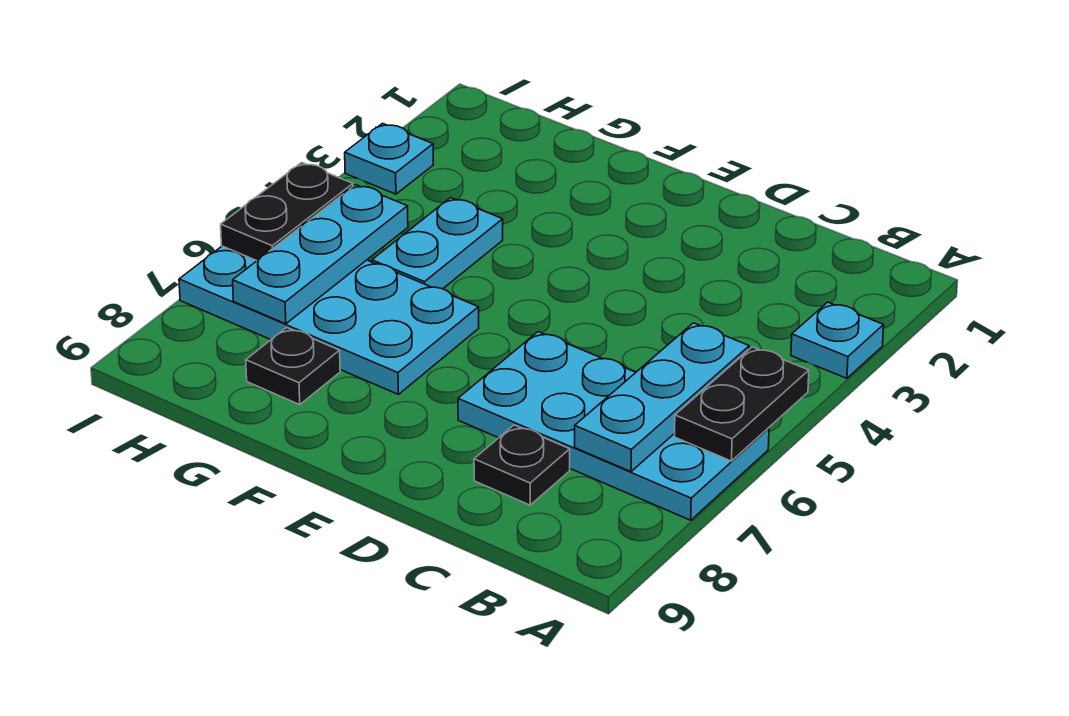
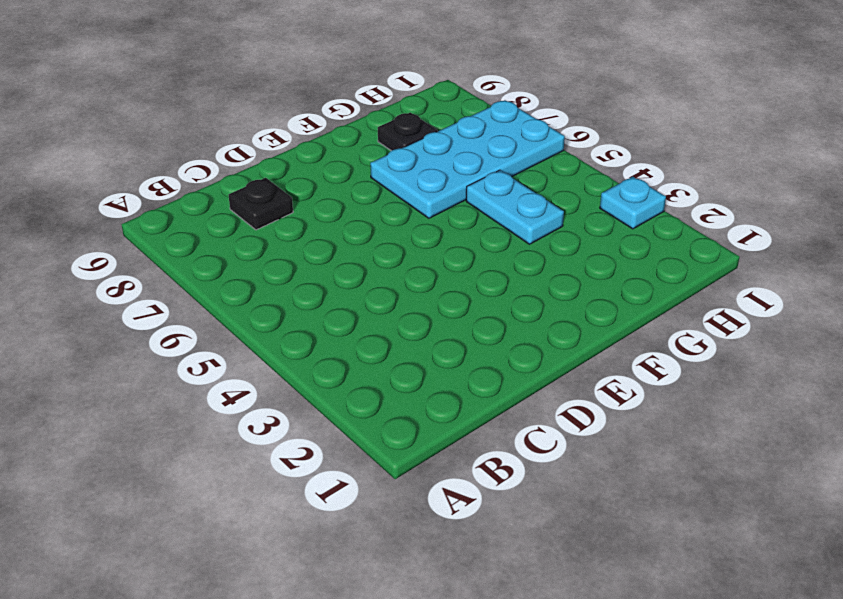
none -> cyan 1x1 plate [791,302,884,378]
none -> cyan 2x4 plate [458,332,769,520]

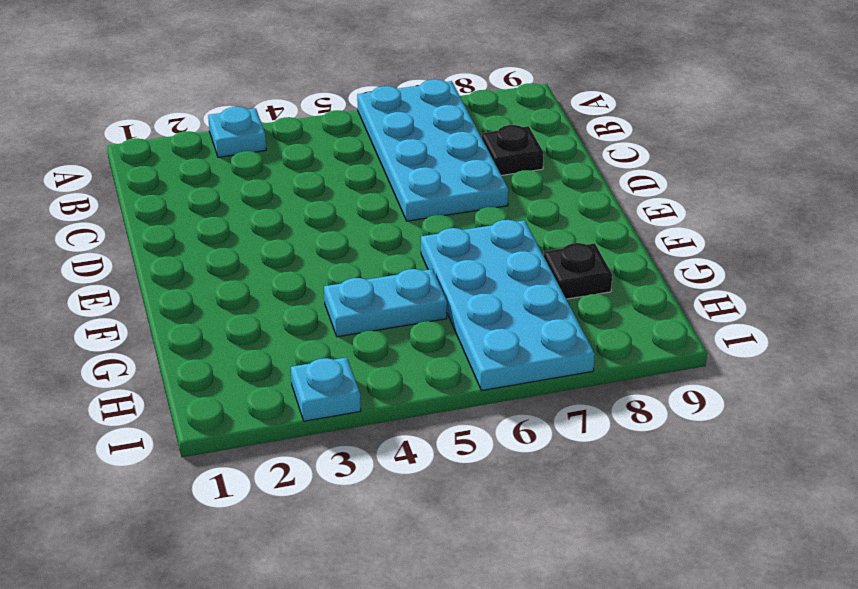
none -> black 1x2 plate [675,347,809,461]
none -> cyan 1x3 plate [575,323,749,472]

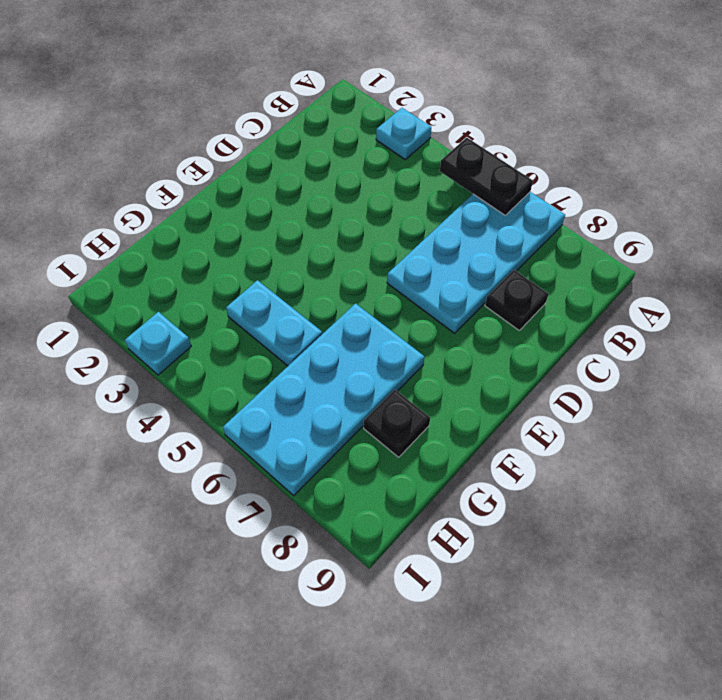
none -> cyan 1x3 plate [575,323,749,472]
none -> cyan 1x3 plate [233,185,408,324]

